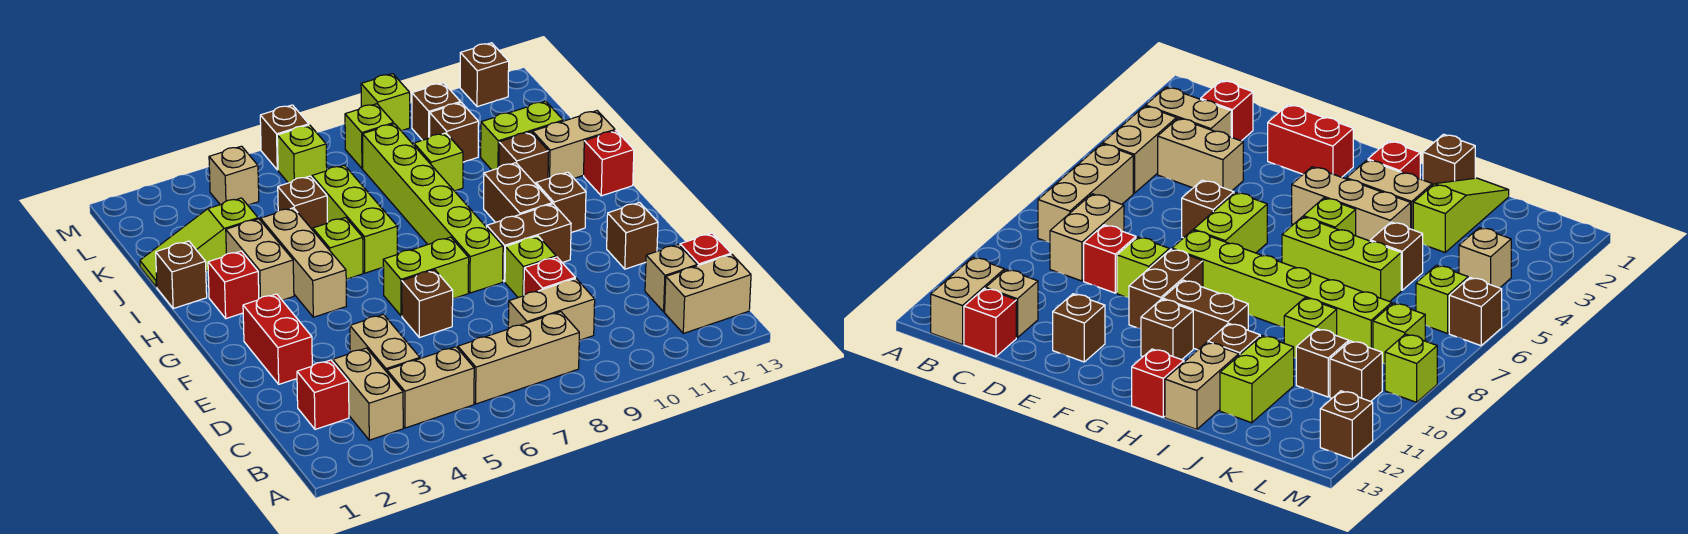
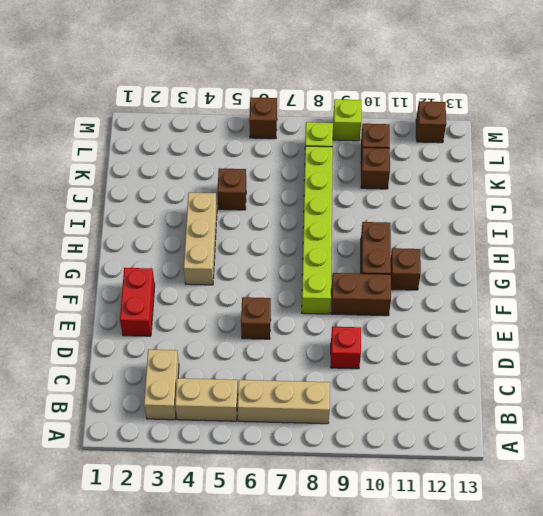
none -> tan 1x2 brick [665,254,751,333]
none -> red 1x1 brick [297,360,349,429]
none -> tan 1x2 brick [350,314,420,372]
none -> tan 1x2 brick [508,278,595,340]

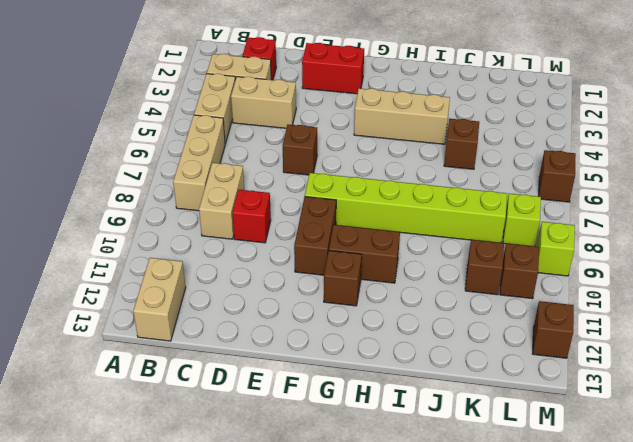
none -> tan 1x1 brick [645,244,697,312]
none -> red 1x1 brick [680,233,731,266]
none -> lime 1x1 brick [505,236,556,298]
none -> brown 1x1 brick [607,203,658,269]

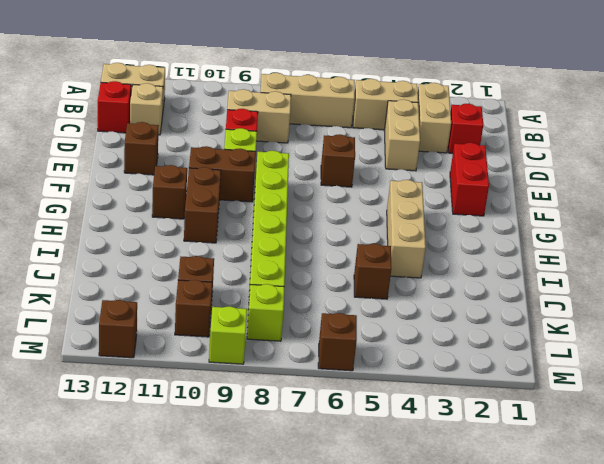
none -> lime 1x2 brick [383,237,469,316]
none -> red 1x1 brick [208,251,259,319]
none -> tan 1x2 brick [226,219,294,300]
none -> lime 1x1 brick [313,218,363,279]

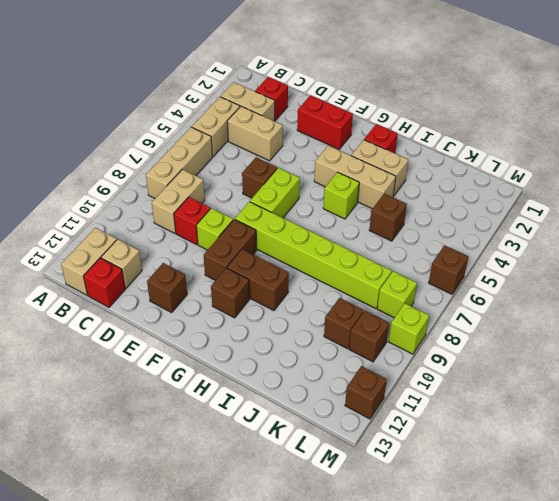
none -> lime 1x3 brick [312,165,397,273]
none -> red 1x1 brick [584,131,634,196]
none -> brown 1x1 brick [156,241,207,308]
none -> brown 1x1 brick [499,132,549,184]

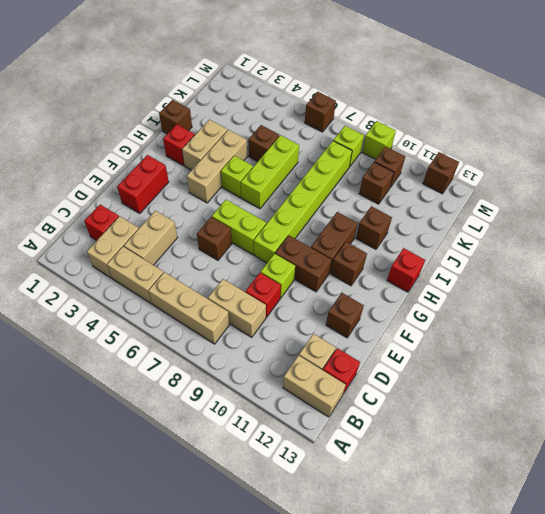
none -> tan 1x2 brick [533,111,615,178]
none -> lime 1x3 slope [140,198,258,287]
none -> lime 1x1 brick [414,133,463,191]
none -> lime 1x2 brick [481,101,563,170]

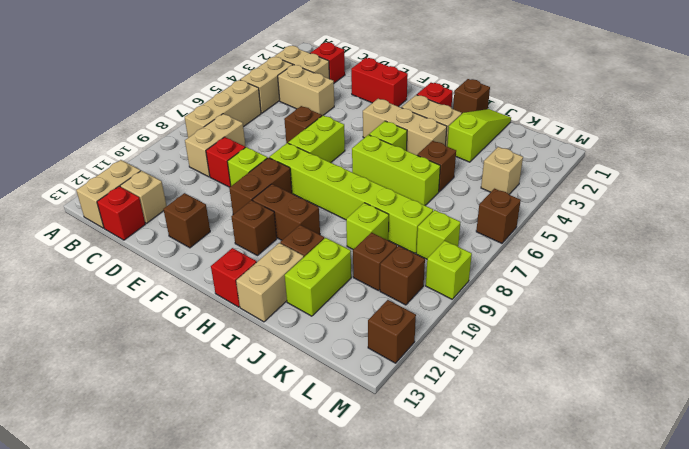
none -> lime 1x1 brick [277,125,327,183]

